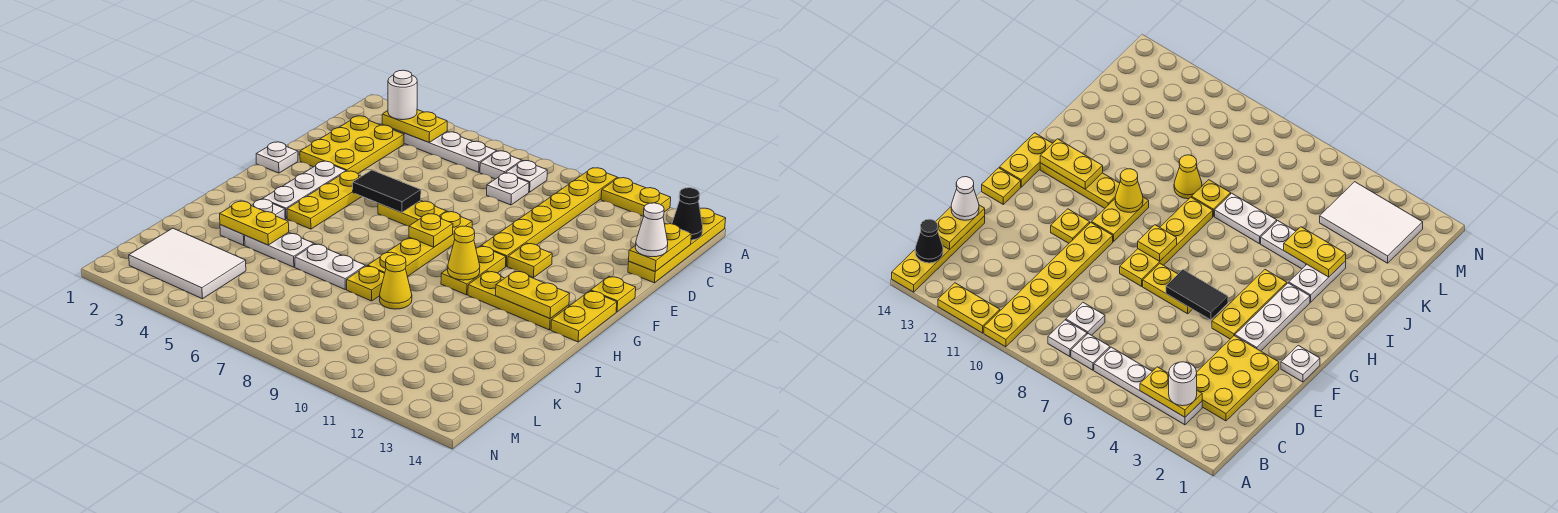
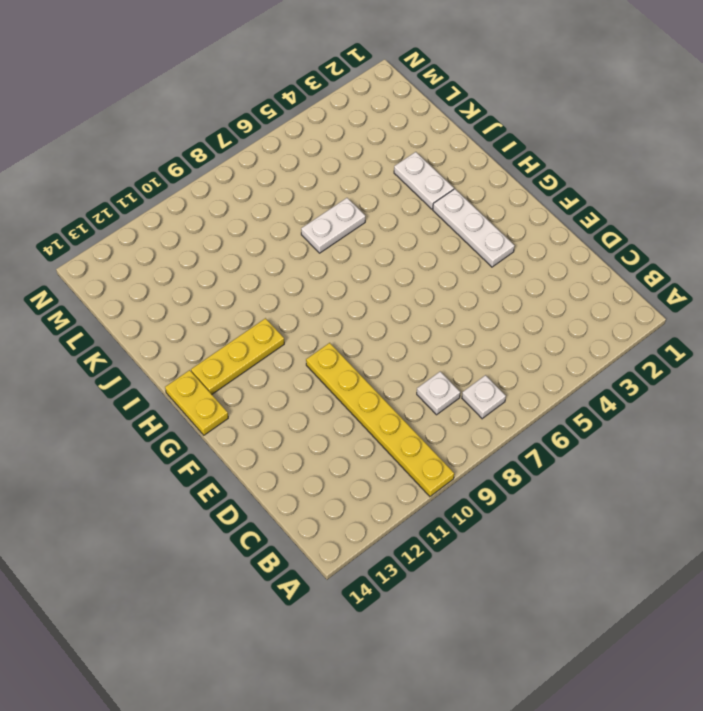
none -> yellow 1x2 plate [601,178,671,216]
none -> yellow 1x4 plate [628,208,726,283]
none -> white 1x4 plate [393,129,497,172]
none -> white 1x1 plate [506,161,547,192]

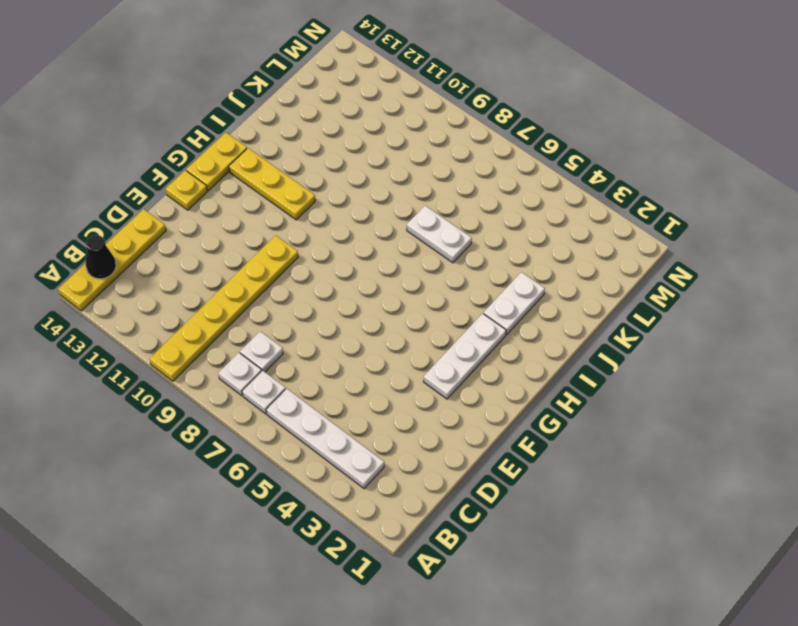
none -> yellow 1x2 plate [601,178,671,216]
none -> yellow 2x3 plate [300,116,404,174]
none -> white 1x1 plate [256,142,298,173]
none -> yellow 1x3 plate [287,171,362,229]

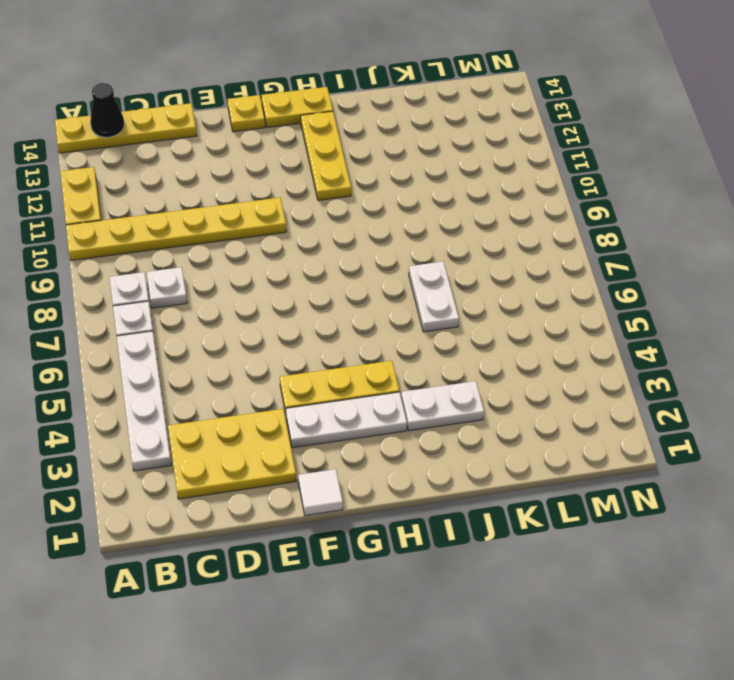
white 1x1 tile [298,469,343,516] -> white 1x1 plate [256,142,298,173]
none -> yellow 1x2 plate [378,200,446,226]
none -> yellow 1x4 plate [368,211,472,277]
none -> yellow 1x1 plate [508,243,552,278]
none -> yellow 1x2 plate [441,246,506,295]

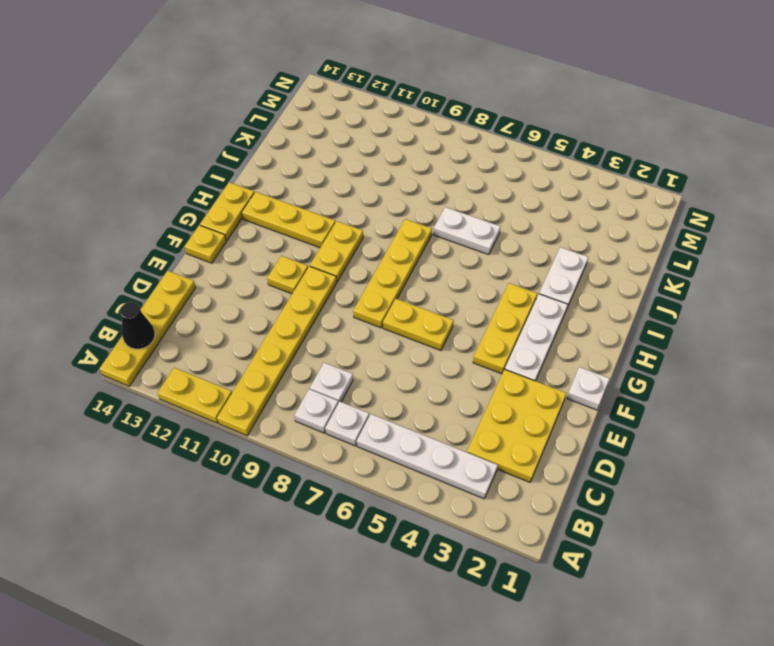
none -> white 1x2 plate [245,233,314,267]
none -> yellow 1x1 plate [347,266,385,301]
none -> yellow 1x1 cone [380,255,412,309]
none -> white 2x3 tile [129,228,246,299]

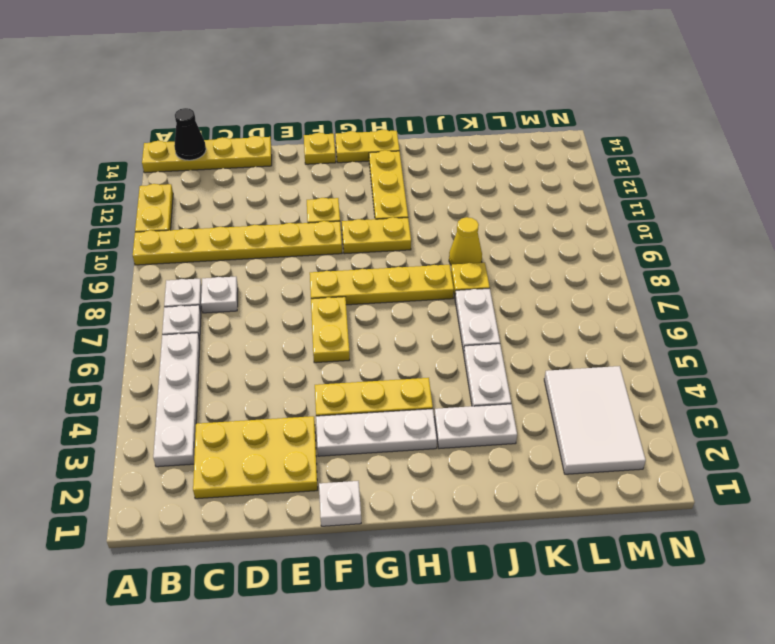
none -> yellow 1x2 plate [382,110,447,142]
none -> yellow 1x2 plate [629,223,691,272]
none -> black 1x2 tile [353,170,421,213]
none -> yellow 1x1 plate [409,214,453,247]

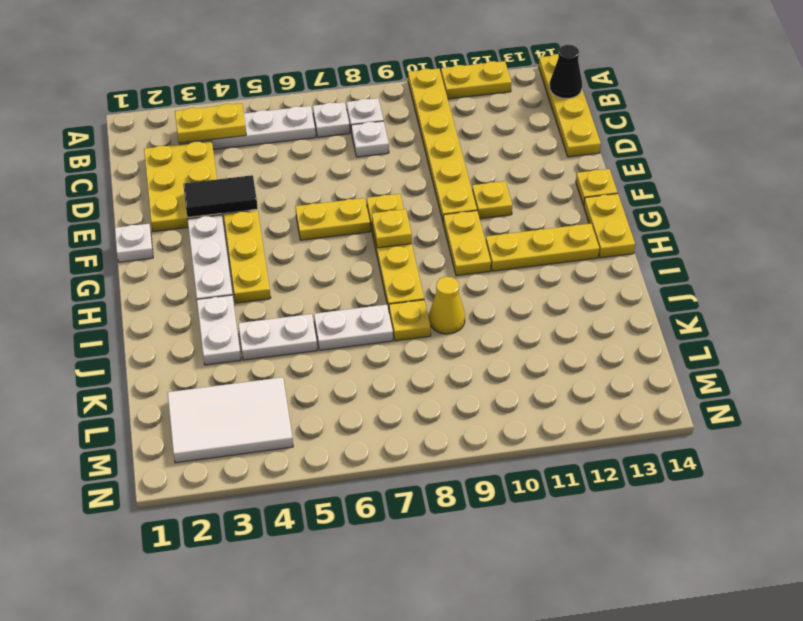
black 1x2 tile [183,175,258,217] -> black 1x2 tile moved to [353,170,421,213]
none -> yellow 1x2 plate [629,223,691,272]
none -> yellow 1x1 cone [448,226,480,280]
none -> yellow 1x2 plate [496,271,570,318]
none -> yellow 1x2 plate [220,201,289,245]

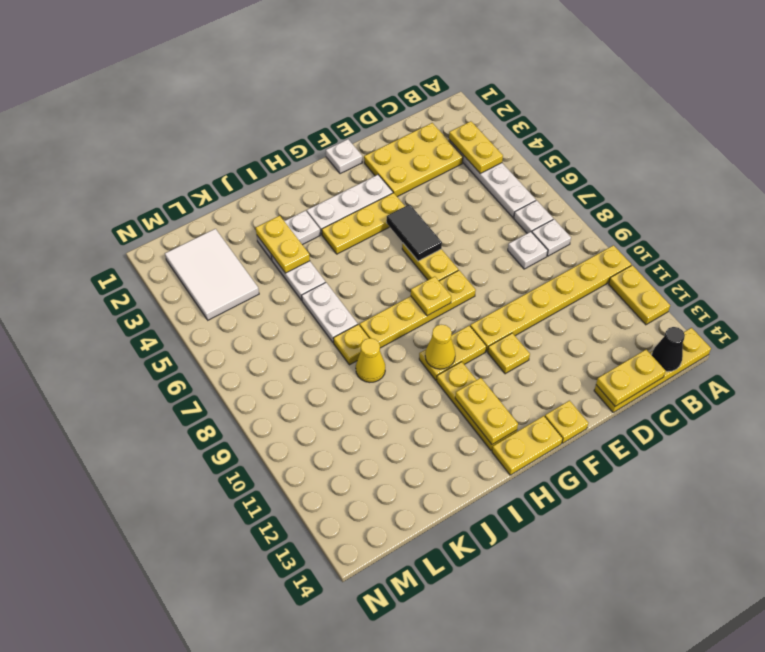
none -> white 1x1 round brick [388,70,417,120]
none -> white 1x1 cone [635,203,668,257]

